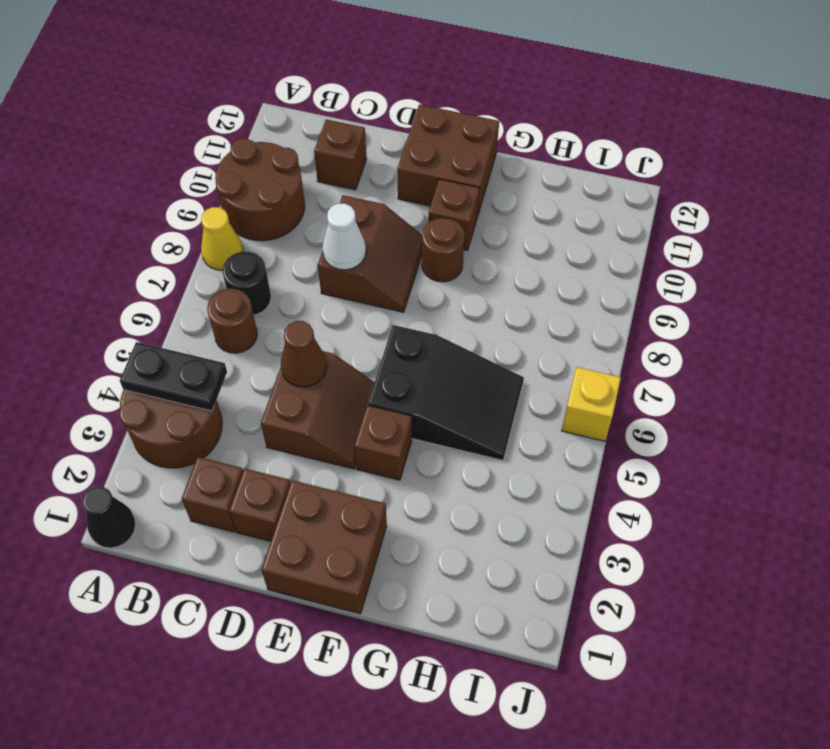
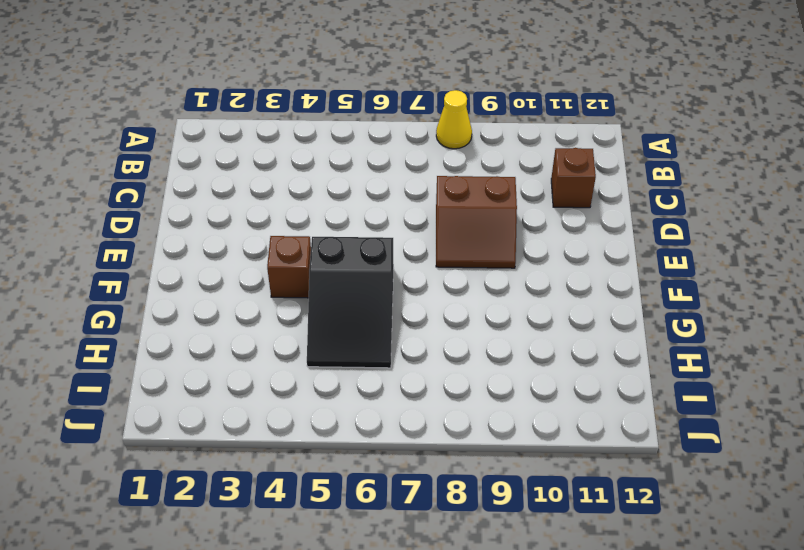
none -> black 1x1 cone [82,487,136,548]
none -> brown 2x2 round brick [119,390,222,468]
none -> brown 2x2 round brick [215,139,305,241]

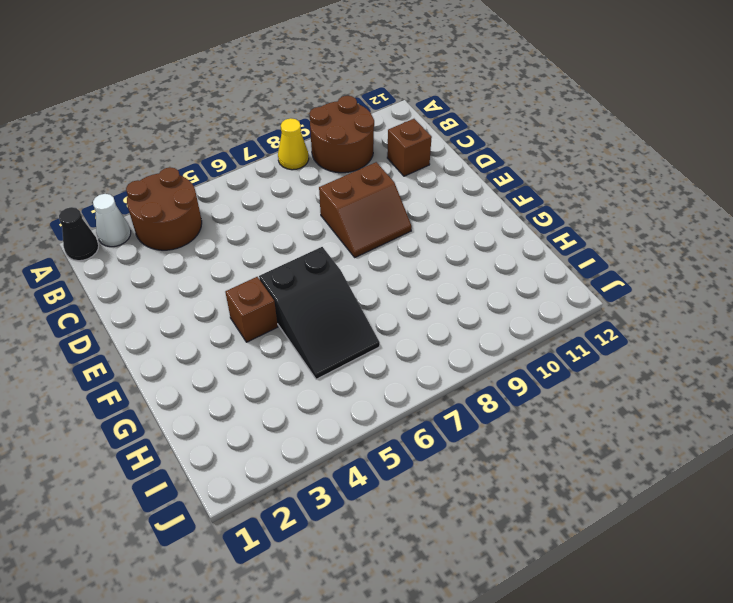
white 1x1 cone [93,194,131,247] -> white 1x1 cone moved to [322,204,366,270]
none -> brown 1x1 round brick [207,288,257,353]
none -> black 1x1 round brick [222,251,271,315]
none -> brown 1x1 brick [182,457,243,532]

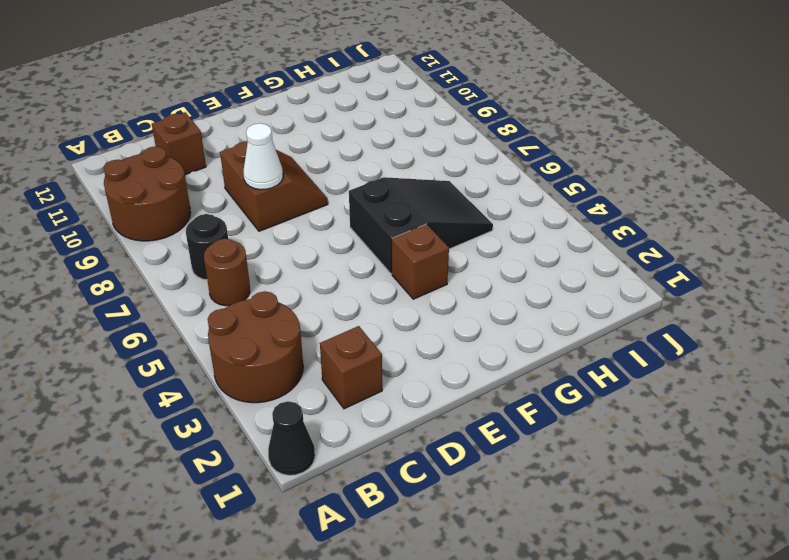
none -> yellow 1x1 cone [201,207,243,270]
none -> brown 1x1 brick [229,469,290,541]
none -> brown 2x2 slope [261,351,374,469]

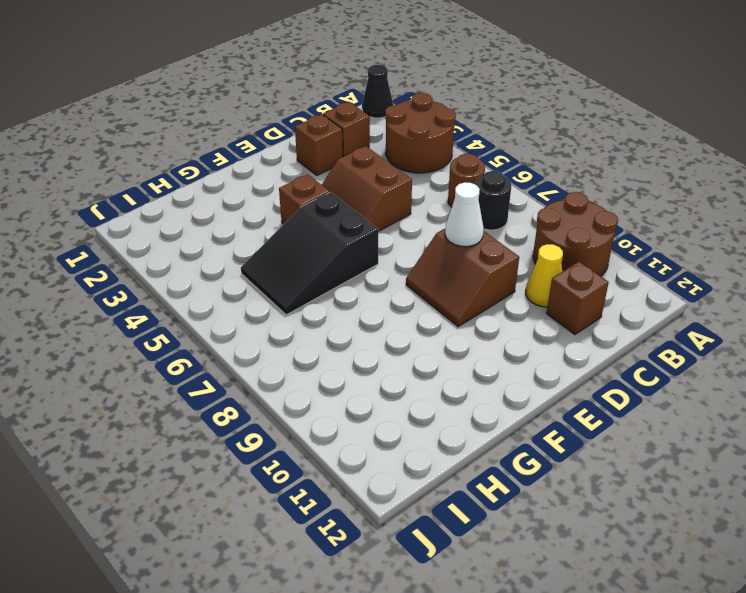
yellow 1x1 cone [526,244,563,307] -> yellow 1x1 cone moved to [201,207,243,270]
none -> brown 2x2 brick [261,480,387,614]
none -> brown 2x2 brick [397,104,499,216]
none -> brown 1x1 round brick [422,218,465,282]

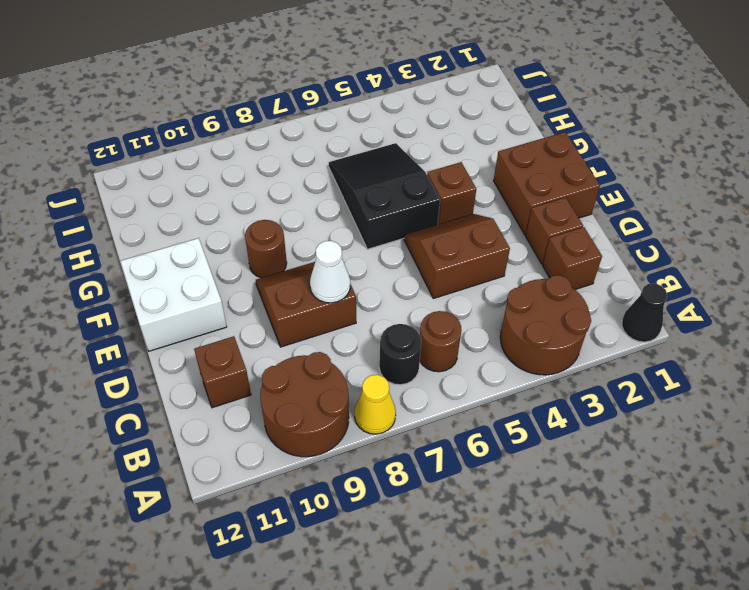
white 2x2 brick [120,238,227,351] -> brown 2x2 brick [397,104,499,216]
none -> brown 1x1 brick [428,179,479,250]
none -> yellow 1x1 brick [561,367,621,441]
none -> black 1x2 plate [120,342,227,411]

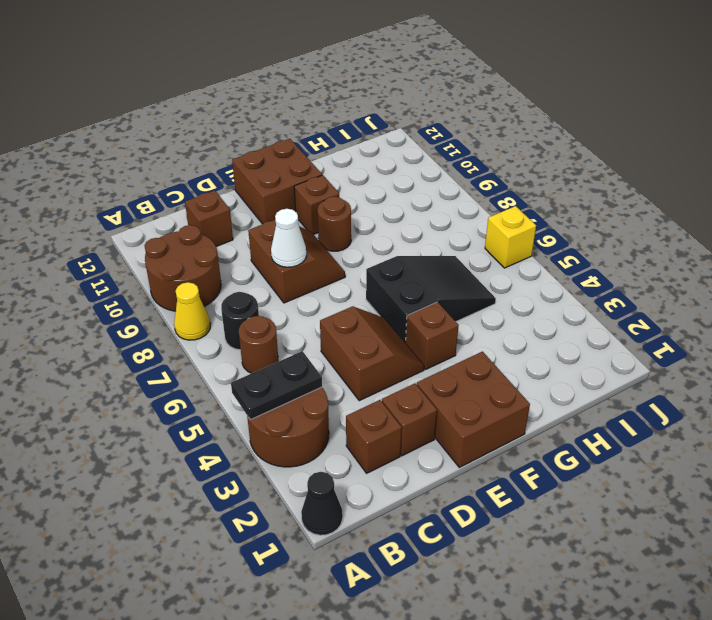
none -> brown 1x1 cone [281,321,327,387]

